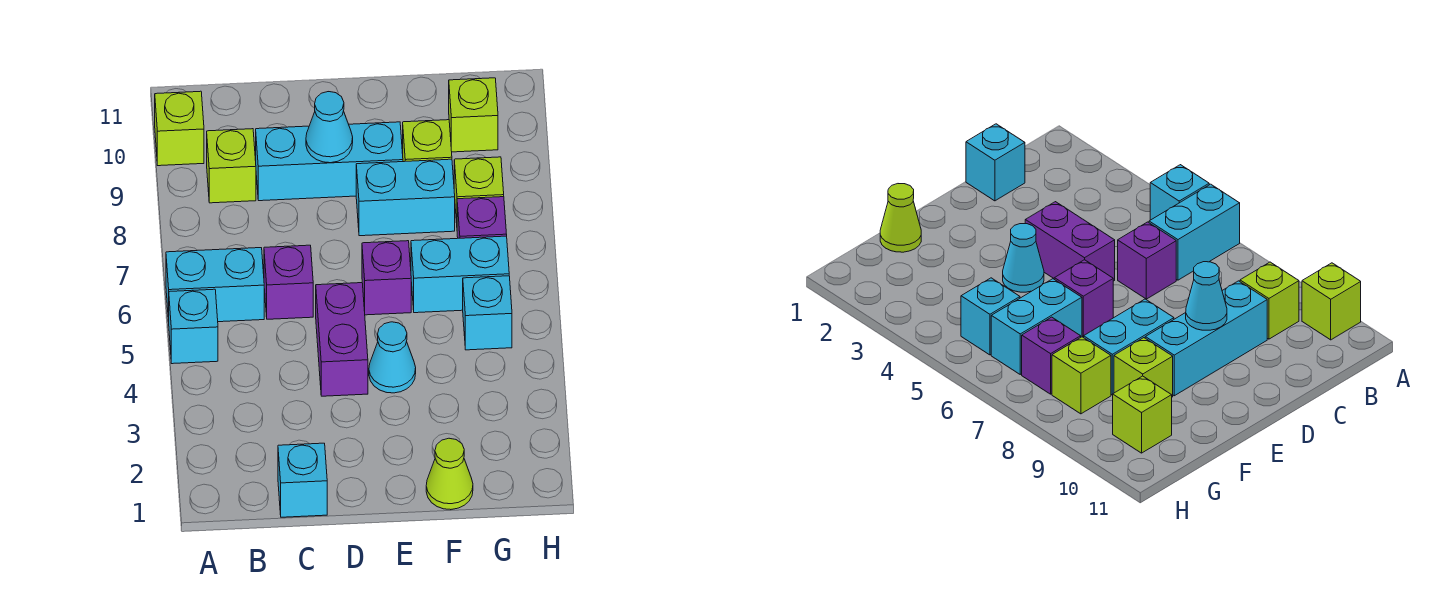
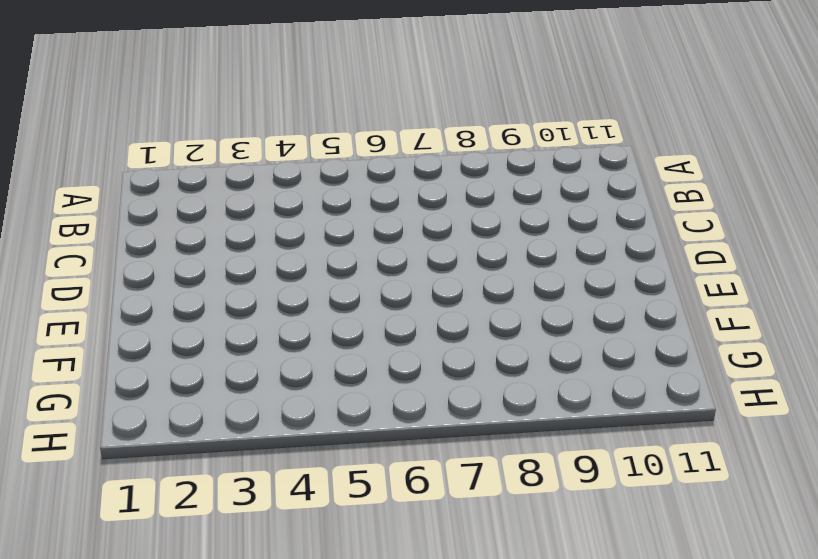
none -> cyan 1x1 brick [169,289,218,364]
none -> cyan 1x2 brick [166,248,264,322]
none -> lime 1x1 brick [155,91,204,166]

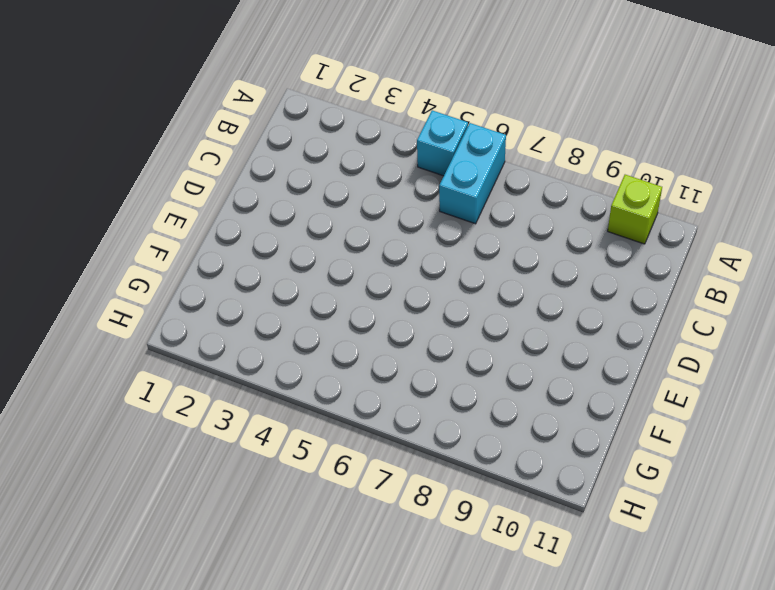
none -> lime 1x1 brick [207,129,256,203]
none -> cyan 1x1 brick [278,443,327,517]
none -> purple 1x1 brick [264,245,313,319]

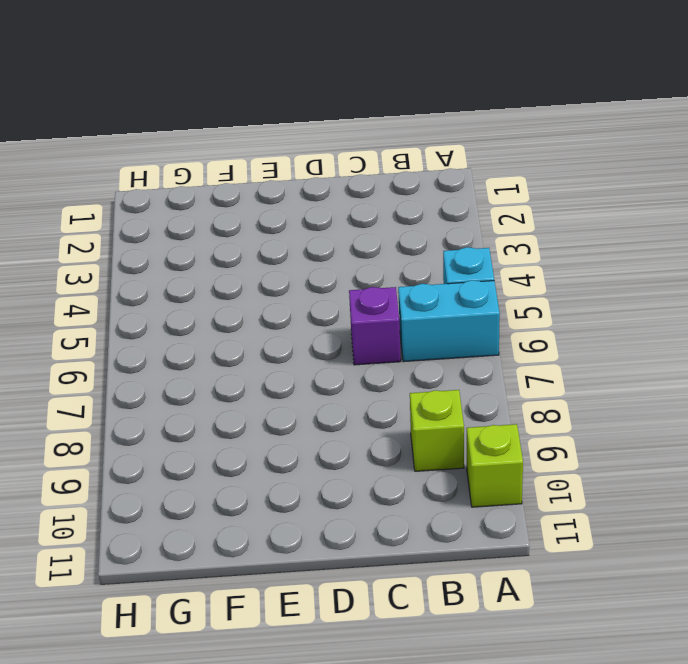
none -> cyan 1x1 brick [278,443,327,517]
none -> cyan 1x3 brick [256,122,403,201]
none -> purple 1x2 brick [316,283,368,396]

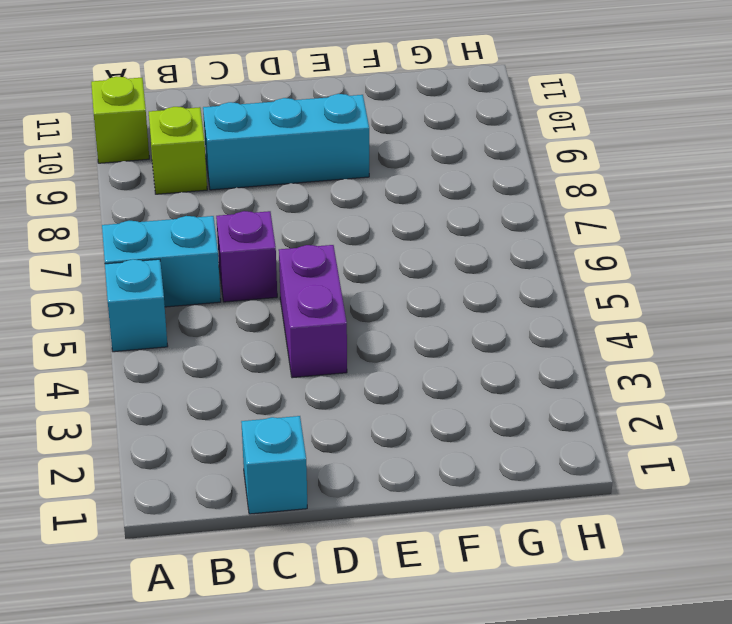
none -> cyan 1x1 cone [369,322,416,393]
none -> purple 1x1 brick [362,241,411,315]
none -> cyan 1x2 brick [356,159,455,236]

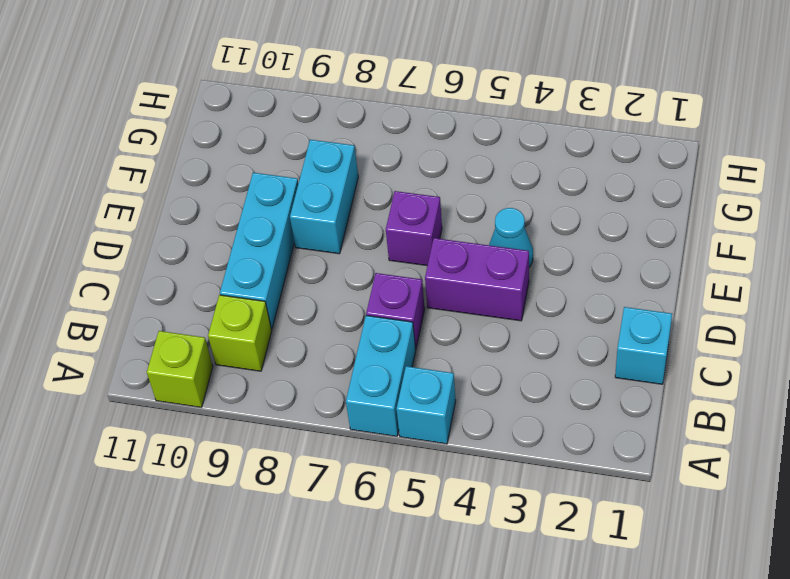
none -> lime 1x1 cone [426,438,473,510]
none -> cyan 1x2 brick [411,236,509,313]
none -> lime 1x1 brick [403,120,452,162]

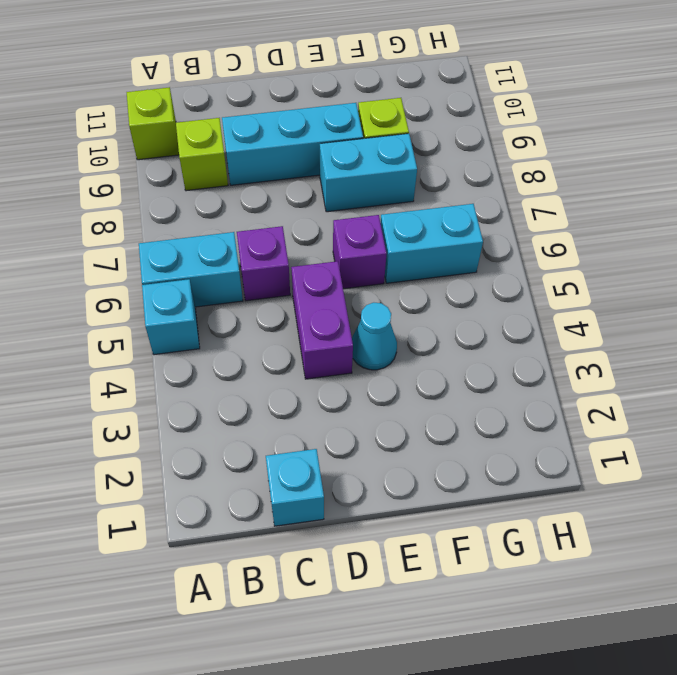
none -> lime 1x1 cone [426,438,473,510]
none -> cyan 1x1 brick [463,276,512,350]
none -> purple 1x1 brick [457,197,507,238]

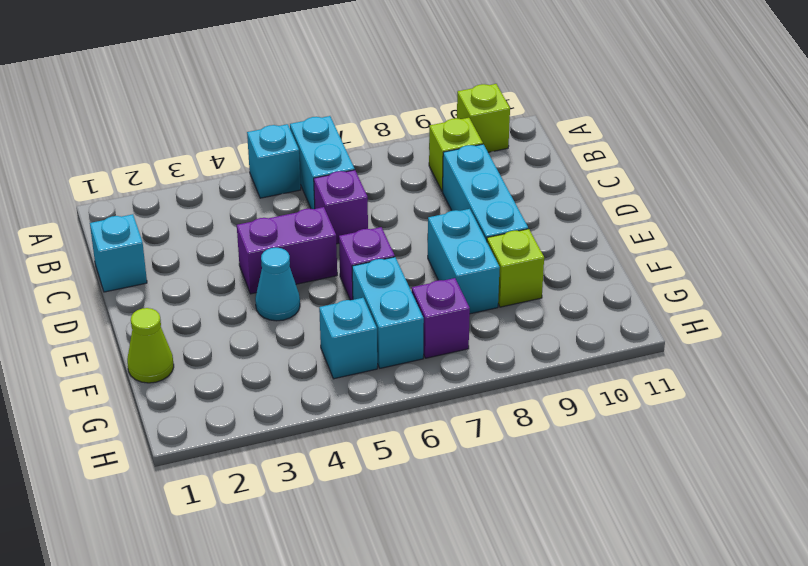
none -> lime 1x1 brick [454,157,504,223]
none -> lime 1x1 brick [449,78,498,152]
none -> cyan 1x1 cone [306,92,353,163]

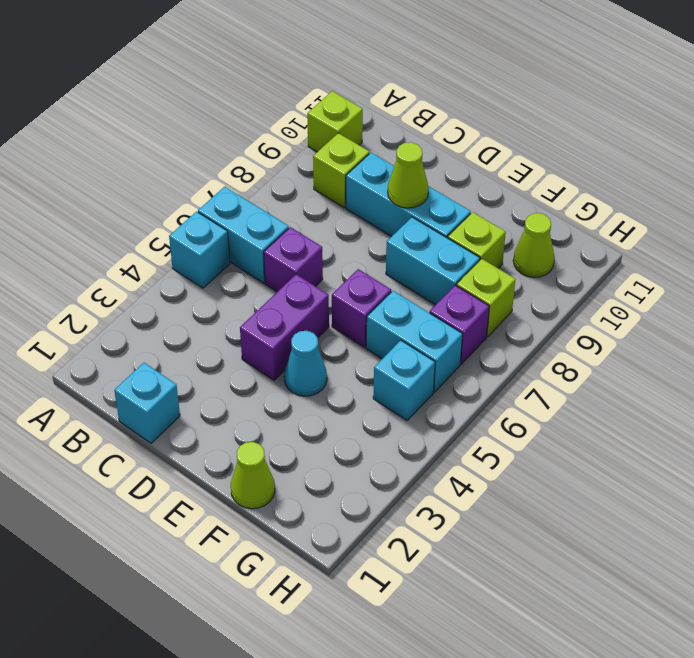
lime 1x1 cone [388,142,429,208] -> cyan 1x1 cone [306,92,353,163]
lime 1x1 cone [513,213,555,277] -> lime 1x1 brick [449,78,498,152]

